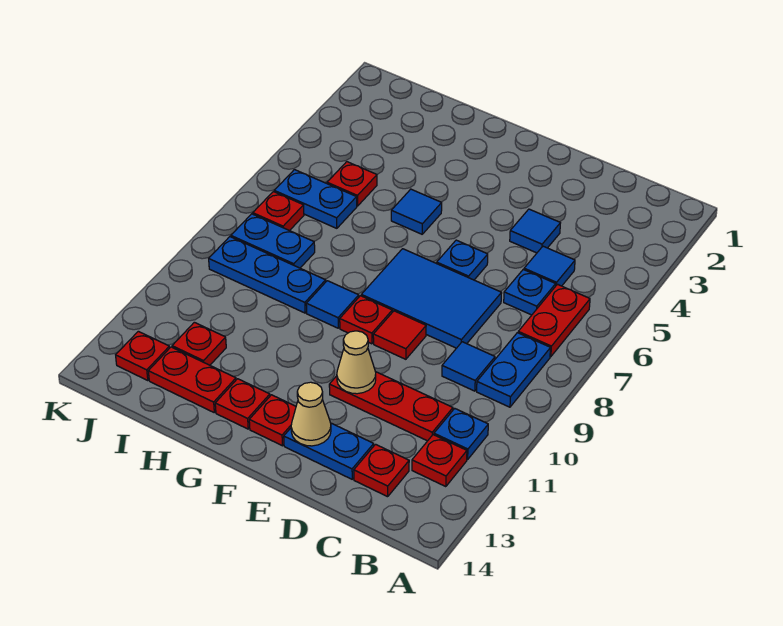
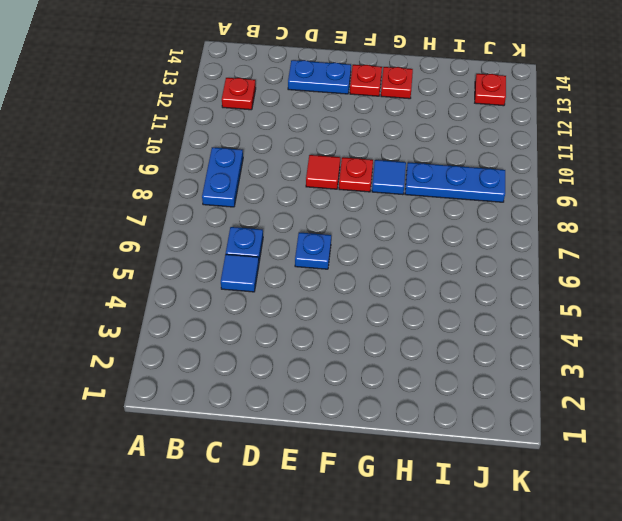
none -> red 1x2 plate [518,284,590,357]
none -> blue 1x1 plate [434,409,488,460]
none -> blue 1x1 tile [442,342,495,391]

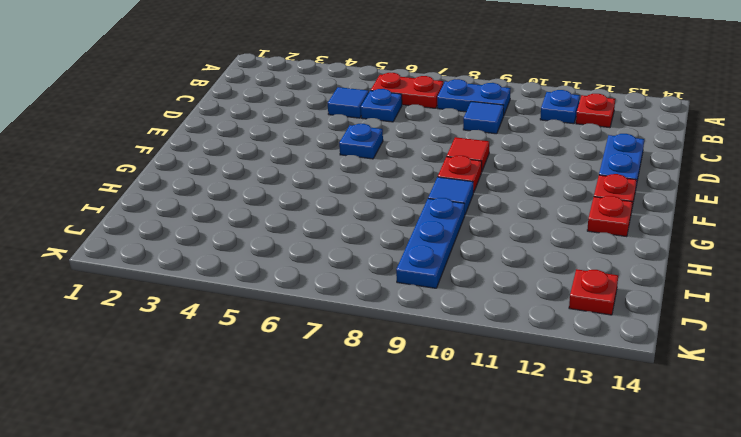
none -> red 1x3 plate [329,372,453,441]
none -> red 1x1 plate [354,444,409,497]
none -> blue 1x1 tile [510,209,560,253]

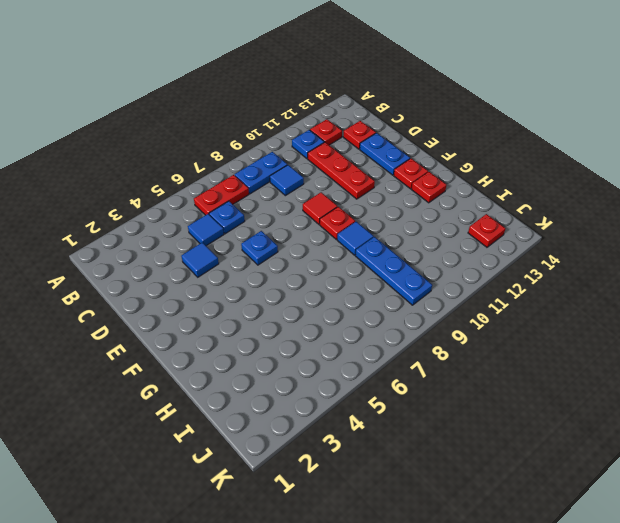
none -> blue 2x3 tile [361,249,502,348]
none -> blue 1x1 tile [391,189,442,234]
none -> red 1x2 plate [148,347,236,412]

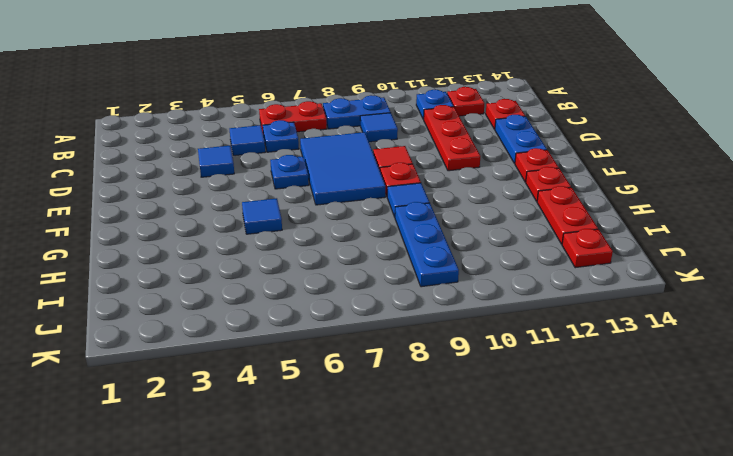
none -> red 1x1 plate [327,162,377,206]
none -> blue 1x2 plate [274,170,357,228]
none -> blue 1x2 plate [231,214,315,268]

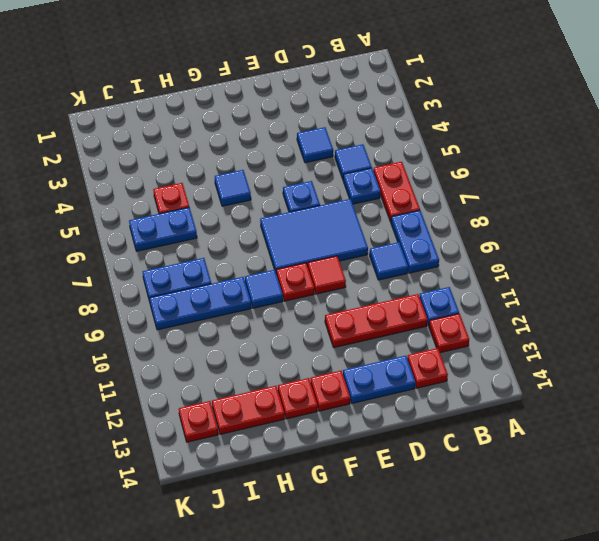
none -> red 1x1 plate [172,322,226,365]
none -> red 1x1 plate [253,192,304,231]
none -> tan 1x1 cone [337,331,376,394]

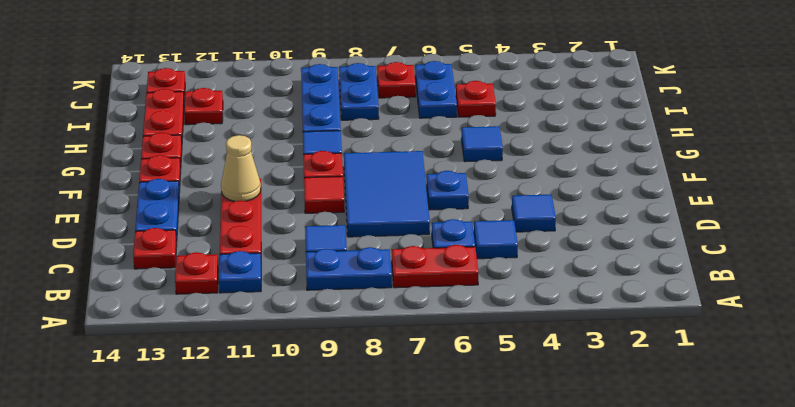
none -> tan 1x1 cone [291,382,331,446]

